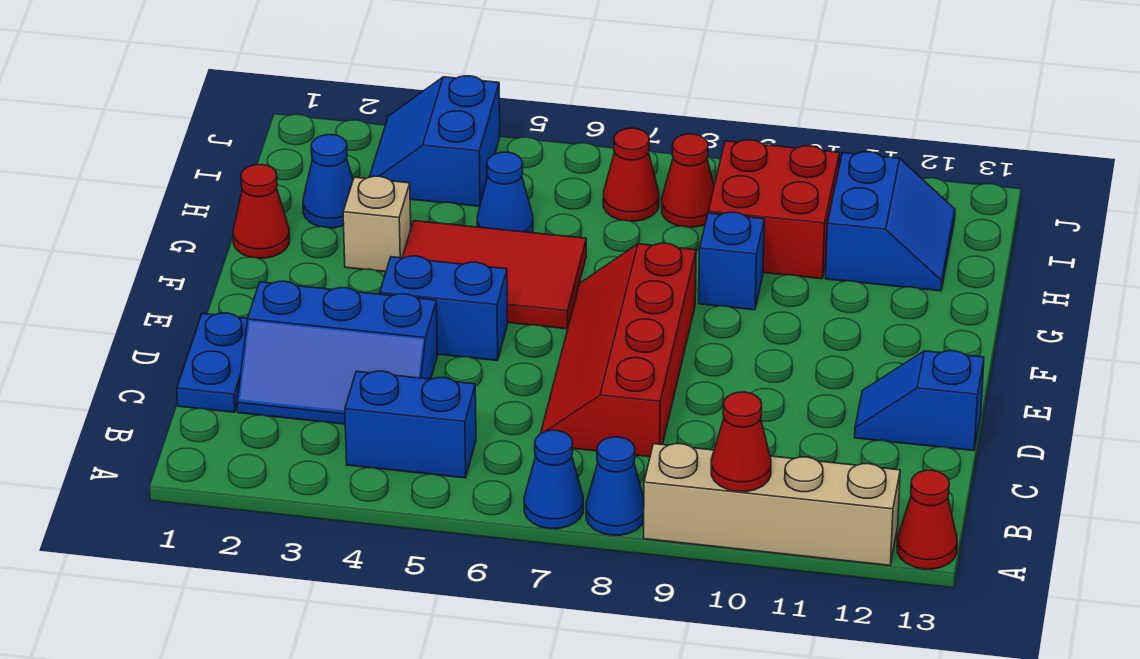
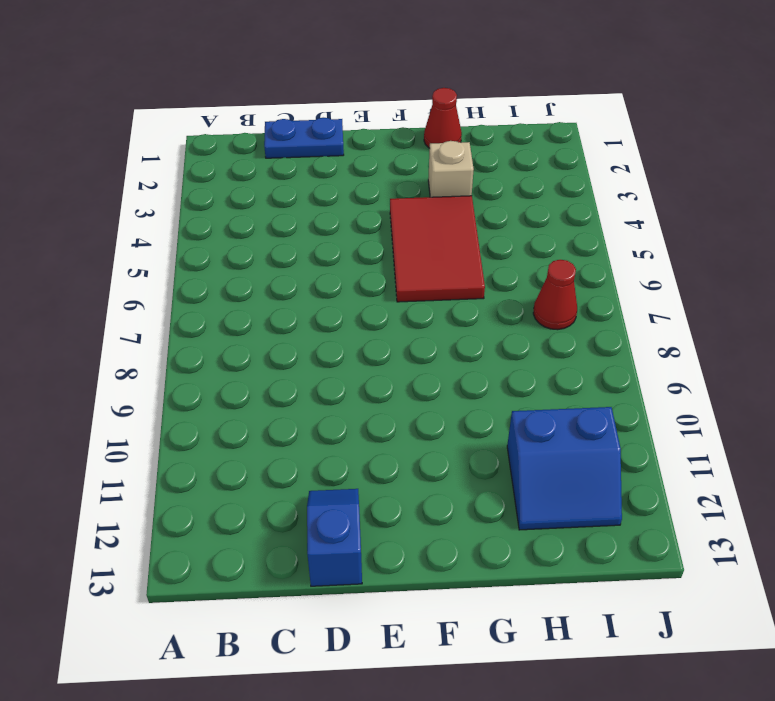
none -> blue 1x1 cone [524,430,583,529]
none -> blue 1x1 cone [586,437,644,535]
none -> tan 1x4 brick [644,444,900,566]

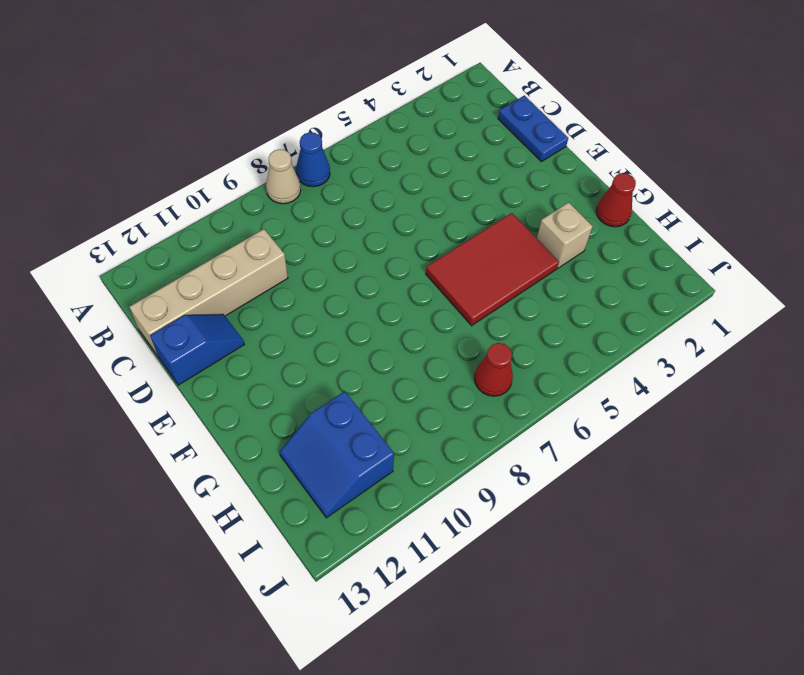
tan 1x1 cone [266,149,301,204] -> blue 1x1 cone [586,437,644,535]
tan 1x4 brick [130,229,288,356] -> tan 1x4 brick moved to [644,444,900,566]
none -> red 1x1 cone [897,470,957,569]
none -> blue 1x2 brick [345,371,476,478]
none -> blue 2x3 slope [237,281,437,424]

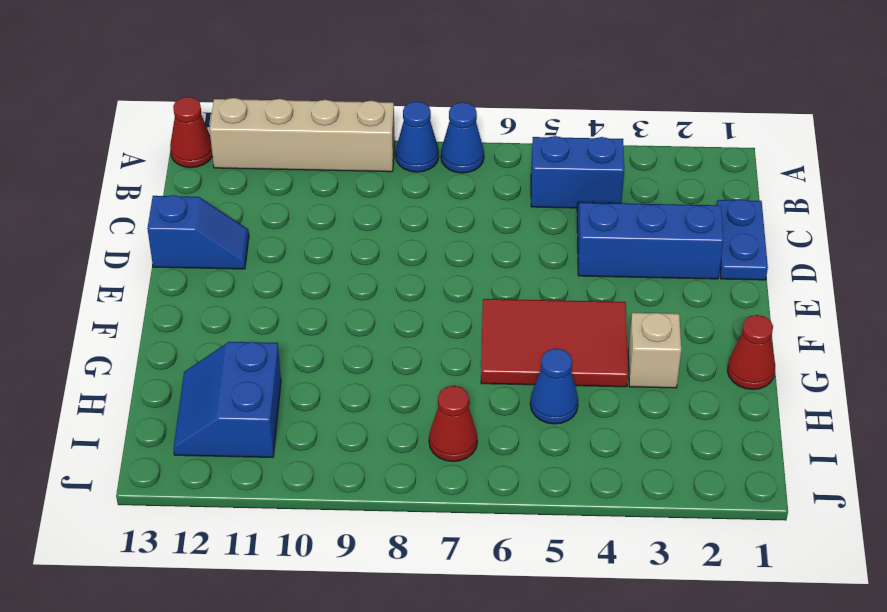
none -> red 2x4 slope [541,243,696,457]
none -> blue 1x2 brick [380,256,508,361]
none -> blue 1x1 brick [699,212,764,310]

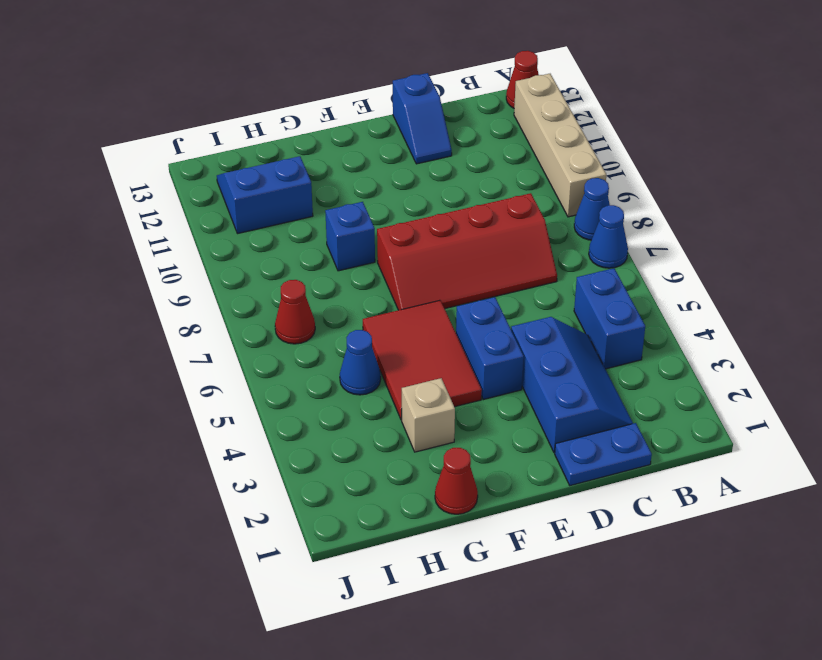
none -> blue 1x1 cone [303,135,353,228]
none -> red 2x2 brick [708,140,839,279]
none -> blue 2x2 slope [370,76,500,206]

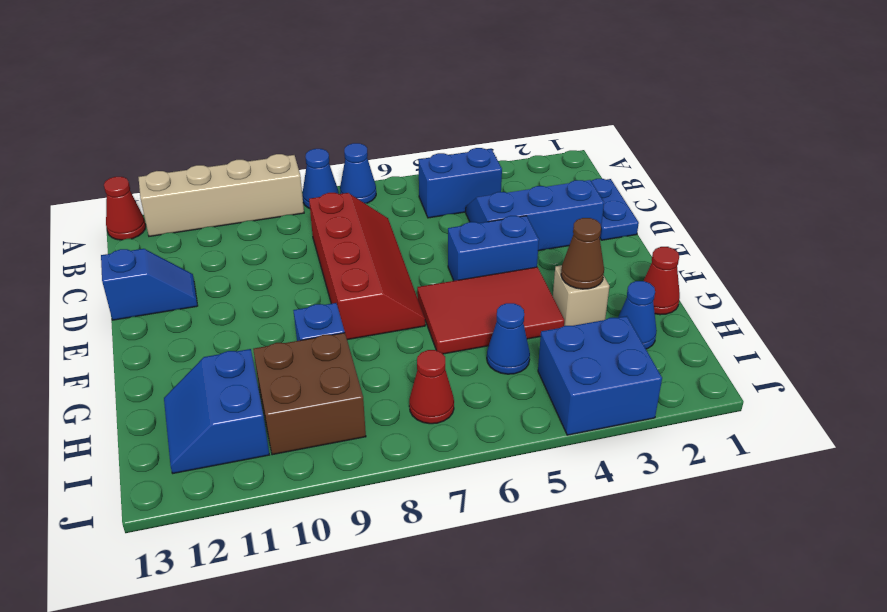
brown 1x1 cone [561,218,604,289] -> none
brown 2x2 brick [253,333,366,455] -> red 2x2 brick [708,140,839,279]
blue 2x2 brick [538,316,662,435] -> blue 2x2 slope [370,76,500,206]
none -> red 1x1 cone [662,134,714,227]
none -> red 1x1 cone [711,392,771,492]

